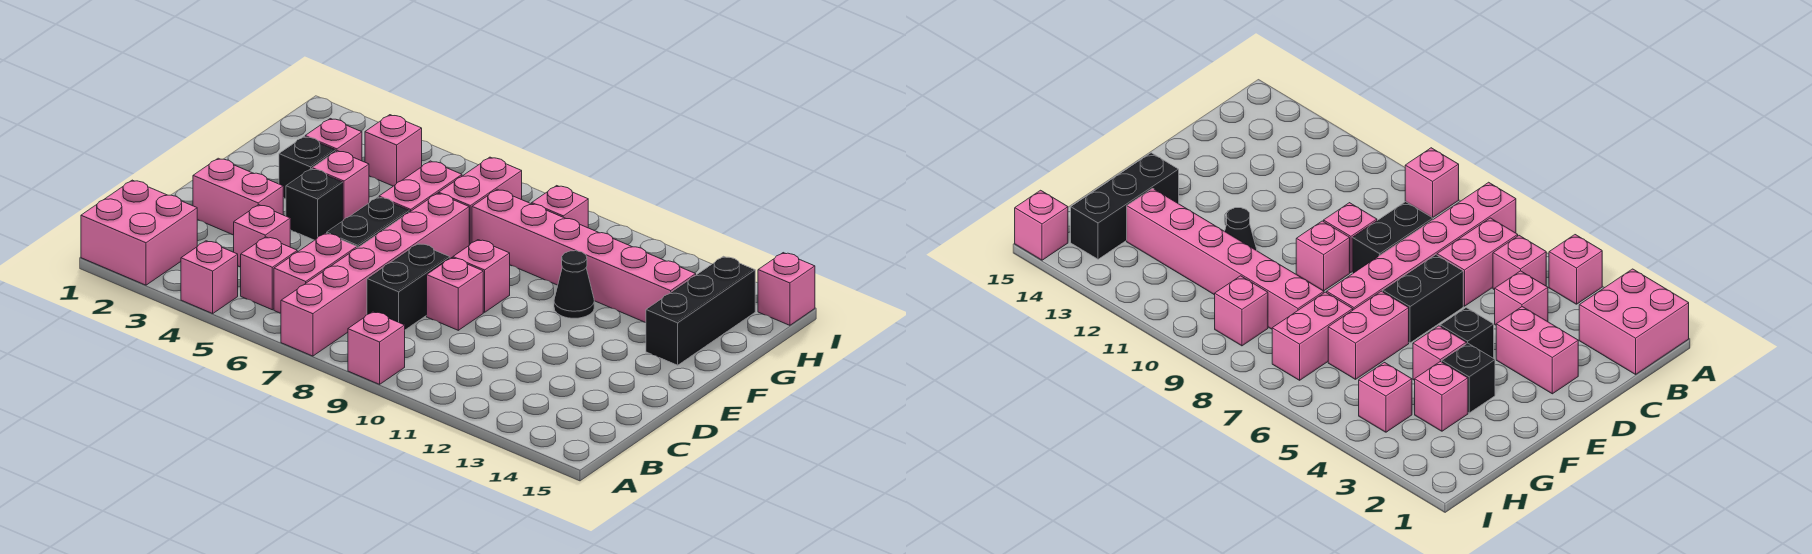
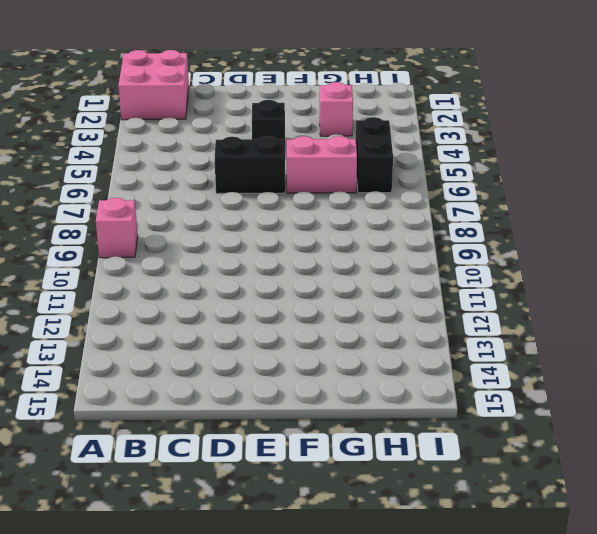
black 1x2 brick [356,117,393,193] -> black 1x2 brick turned to [367,243,450,330]
none -> pink 1x1 brick [181,241,238,313]
none -> pink 1x6 brick [281,193,469,356]
none -> pink 1x1 brick [241,237,297,310]

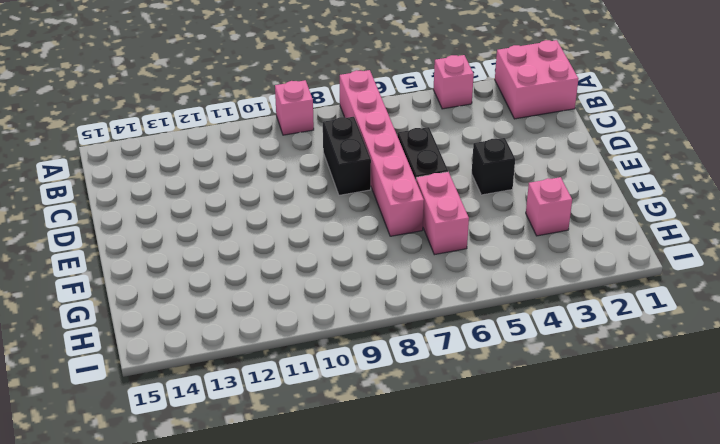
none -> pink 1x1 brick [241,237,297,310]
none -> pink 1x2 brick [274,233,357,313]
none -> pink 1x1 brick [234,205,290,267]

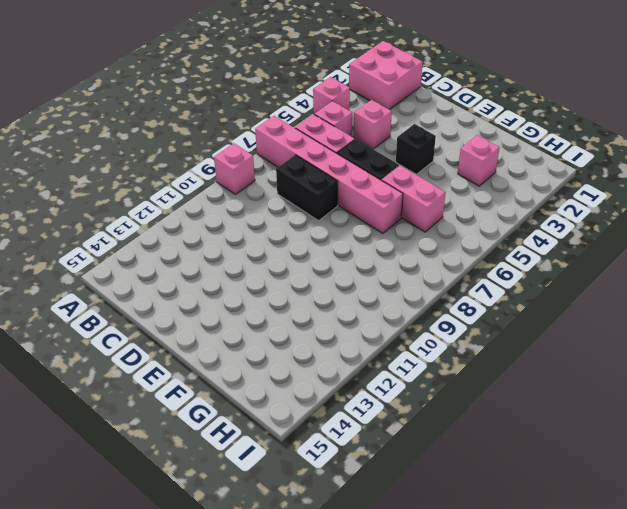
none -> pink 1x2 brick [193,158,283,235]
none -> pink 1x1 brick [427,258,483,330]
none -> pink 1x1 brick [453,240,510,312]

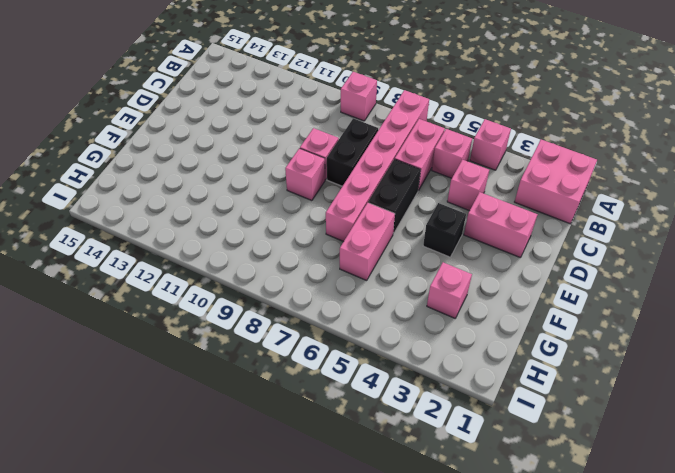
none -> black 1x1 brick [279,137,336,199]
none -> pink 1x1 brick [312,151,369,220]
none -> black 1x1 cone [554,251,594,318]

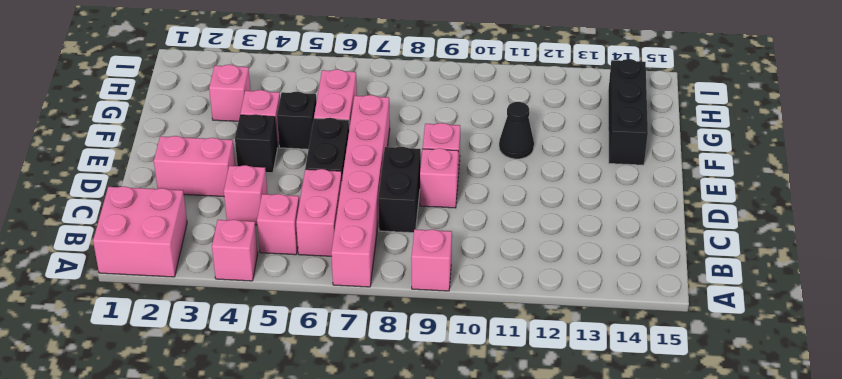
black 1x1 brick [277,92,317,149] -> black 1x1 brick moved to [279,137,336,199]
none -> pink 1x2 brick [439,157,522,245]
none -> pink 1x6 brick [472,189,696,323]
none -> pink 1x1 brick [365,115,422,186]

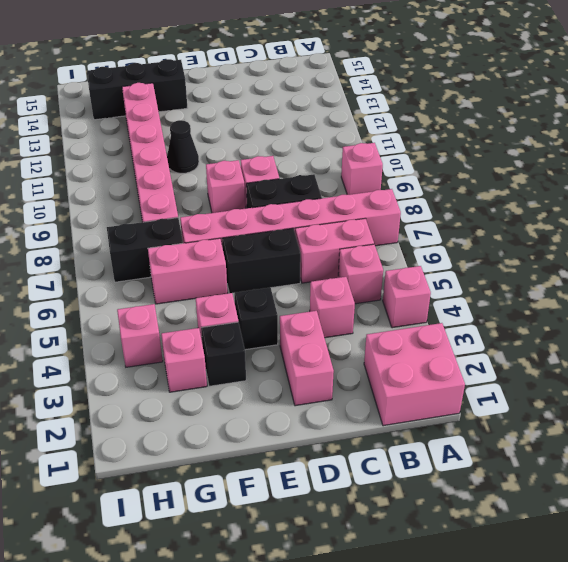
black 1x2 brick [107,218,183,282] -> pink 1x2 brick [439,157,522,245]
none -> pink 1x1 brick [532,186,588,228]
none -> pink 1x1 brick [758,253,815,325]

